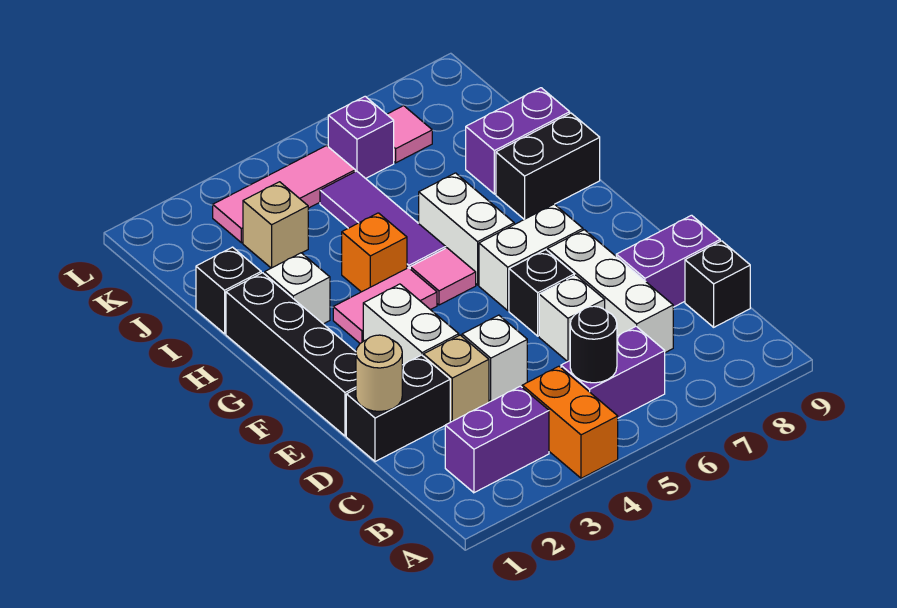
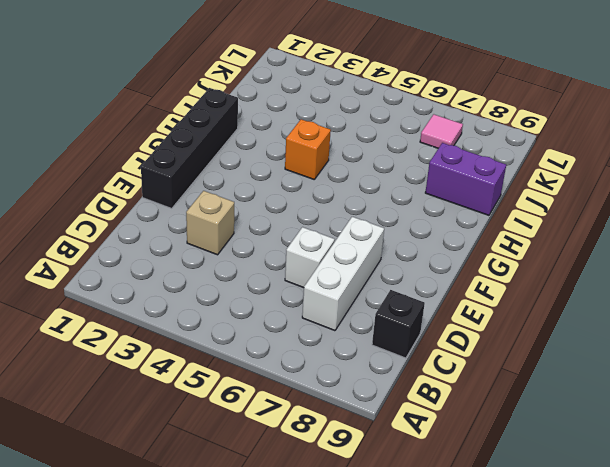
none -> orange 1x2 brick [522,366,618,478]
none -> purple 1x2 brick [445,386,549,493]
none -> purple 1x2 brick [561,326,665,418]

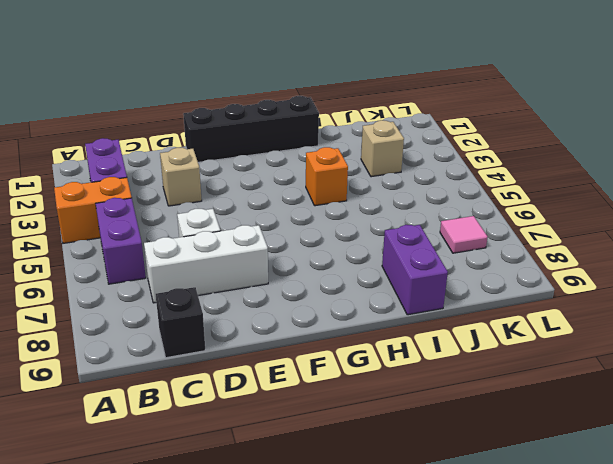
none -> black 1x2 brick [346,355,450,462]
none -> white 1x1 brick [462,315,527,401]
none -> purple 1x2 brick [616,215,720,307]

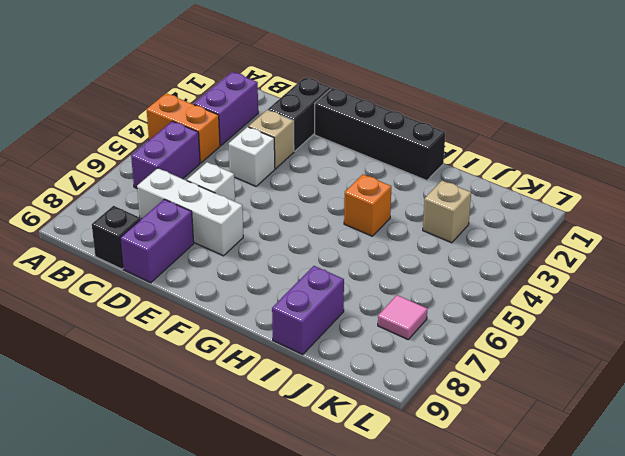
none -> white 1x2 brick [363,284,459,365]
none -> black 1x1 brick [509,250,574,336]
none -> white 1x2 brick [479,204,583,310]

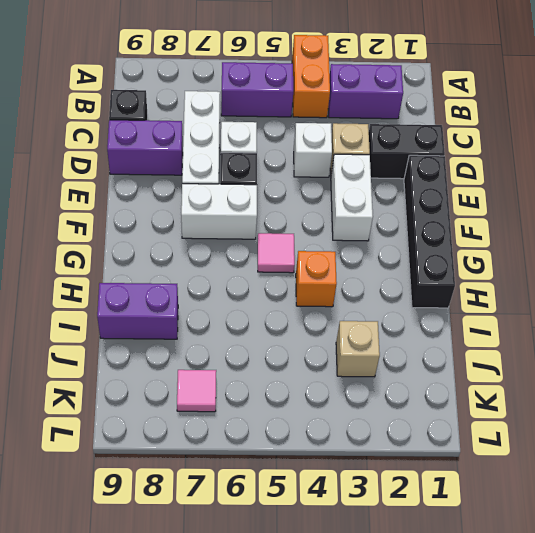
none -> pink 1x2 tile [333,268,437,343]
none -> white 1x2 brick [419,173,514,285]
none -> white 1x1 brick [265,253,330,324]

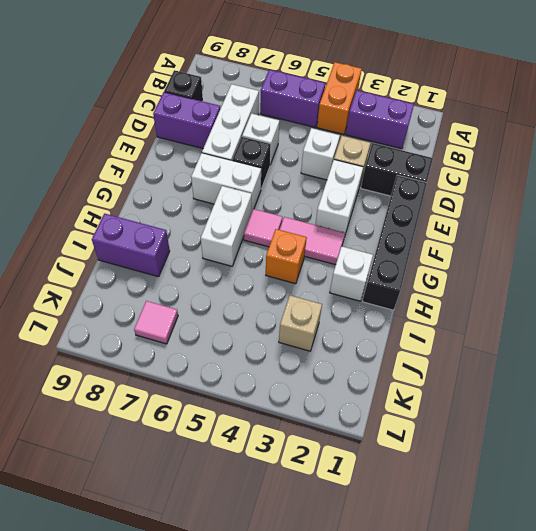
none -> purple 1x3 tile [320,171,446,269]
none -> black 1x2 brick [496,113,600,219]
none -> black 1x1 brick [196,247,261,334]

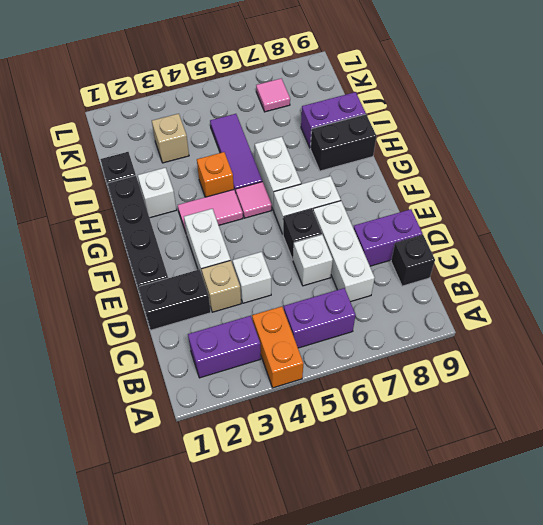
none -> pink 1x3 tile [213,146,355,243]
none -> purple 1x1 brick [328,96,394,178]
none -> black 1x1 round brick [570,306,617,383]

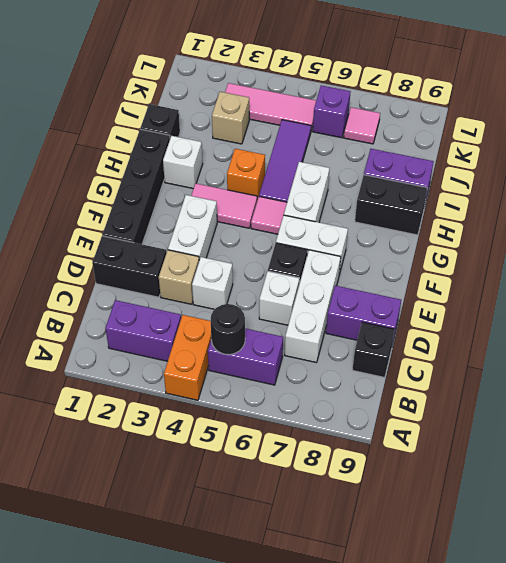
none -> tan 1x1 round brick [356,335,402,412]

